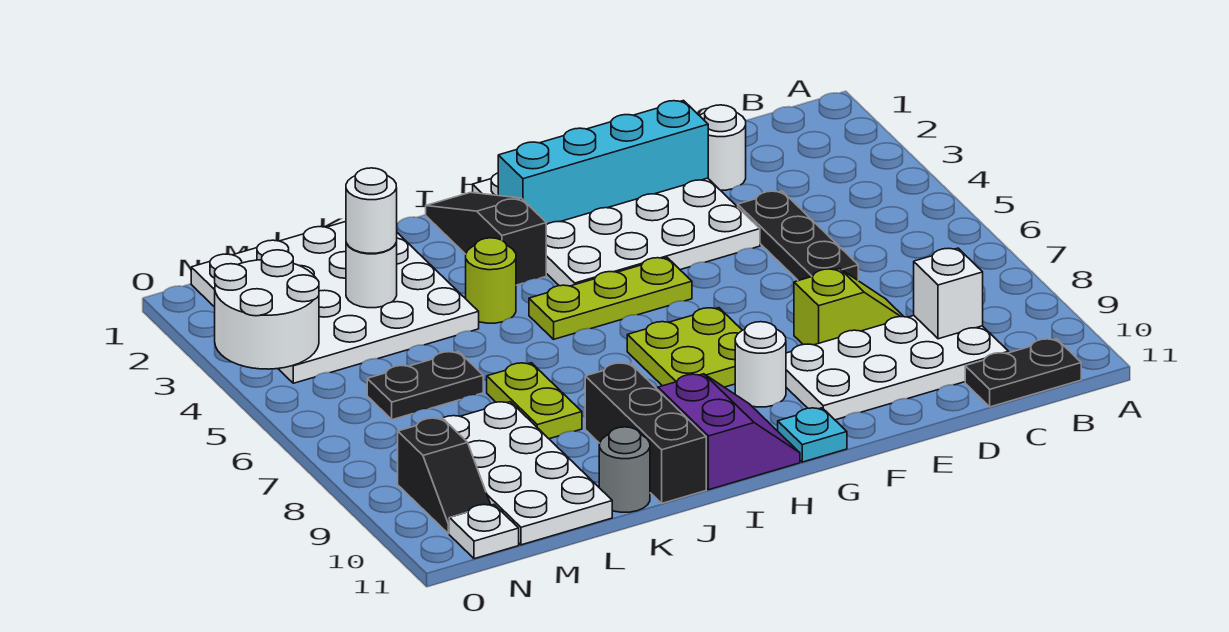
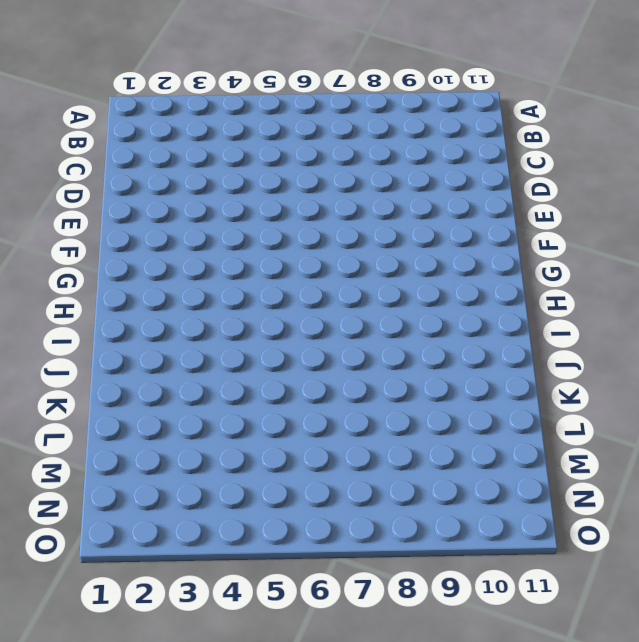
none -> black 1x2 plate [965,339,1081,407]
none -> white 2x4 plate [786,316,1009,420]
none -> white 1x1 round brick [700,105,746,190]

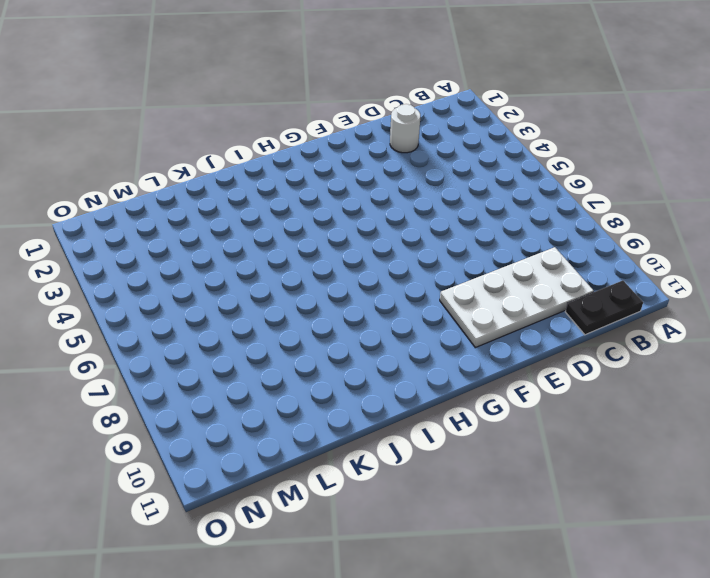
none -> black 1x3 plate [738,191,858,281]
none -> lime 1x2 slope [794,269,904,345]
none -> white 4x4 plate [473,173,760,286]

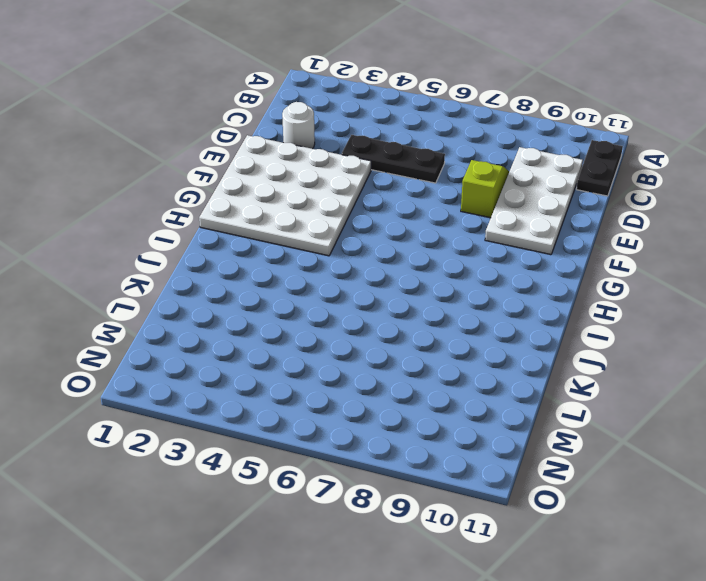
none -> lime 1x3 plate [529,258,692,339]
none -> lime 2x2 plate [627,308,742,387]
none -> white 1x1 round brick [735,322,786,407]

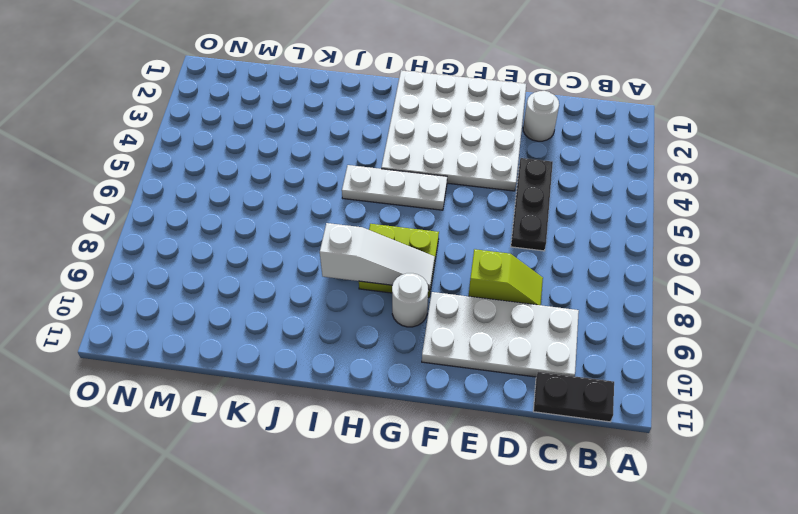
white 1x3 plate [342,165,447,210] -> lime 1x3 plate [529,258,692,339]
white 1x3 slope [320,223,435,290] -> none
none -> cyan 1x1 plate [778,408,847,462]
none -> purple 2x2 slope [658,374,800,490]
none -> black 1x3 slope [426,192,546,285]

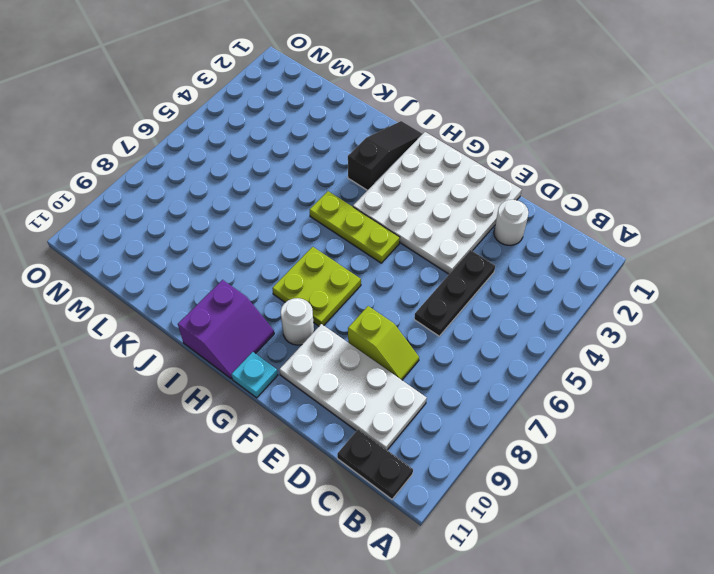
none -> lime 1x1 round brick [466,238,516,323]
none -> black 1x3 brick [585,363,706,503]
none -> white 4x4 plate [191,222,479,383]

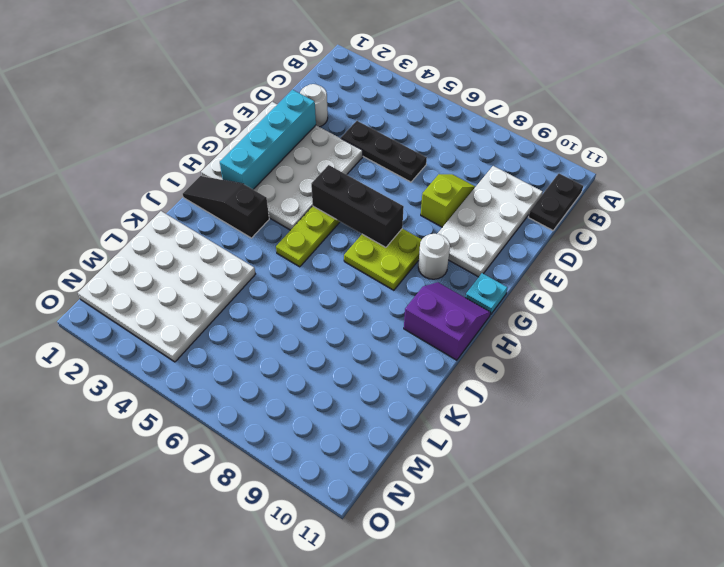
black 1x3 brick [311,165,404,247] -> black 1x3 brick moved to [585,363,706,503]
none -> lime 1x1 round brick [466,238,516,323]
none -> lime 1x2 plate [487,363,582,439]
none -> grey 1x1 round brick [599,427,650,512]

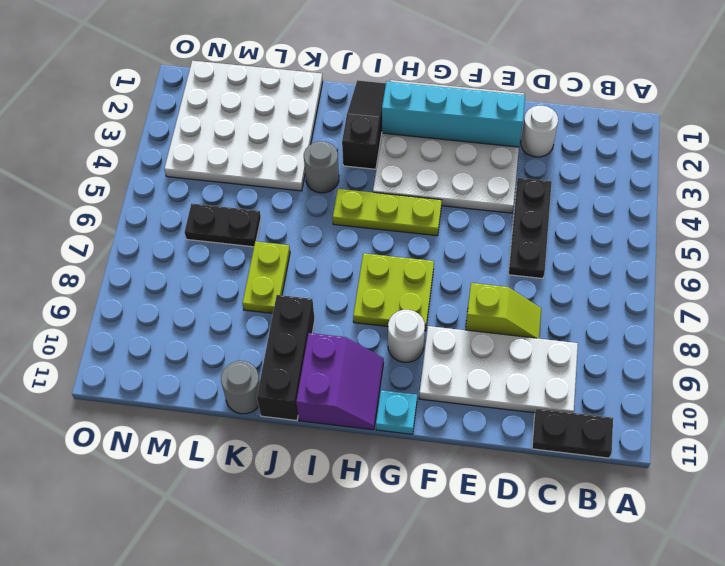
grey 1x1 round brick [304,141,339,193] -> lime 1x1 round brick [466,238,516,323]
none -> white 2x4 plate [443,402,612,545]
none -> black 1x2 slope [398,418,491,534]
none -> white 1x1 plate [449,504,519,559]

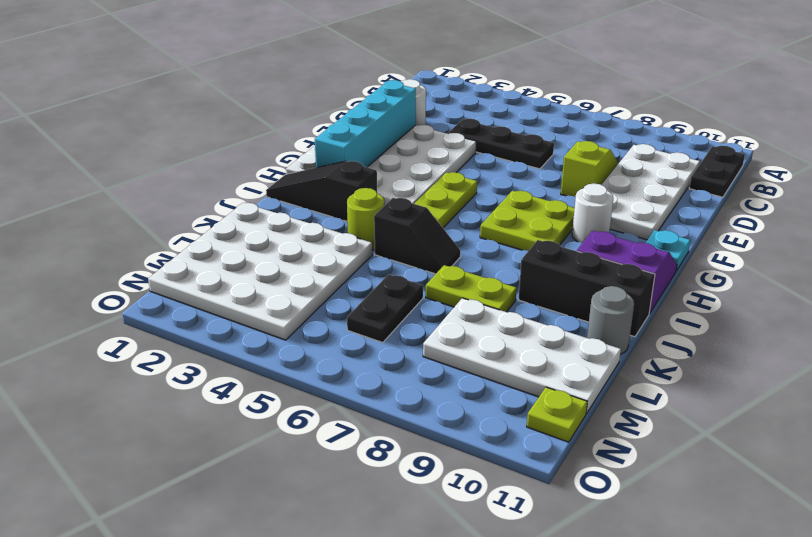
black 1x2 slope [374,198,460,274] -> black 1x2 slope moved to [398,418,491,534]
lime 1x1 plate [527,387,587,442] -> white 1x1 plate [449,504,519,559]
none -> white 1x1 brick [914,248,983,339]
none -> white 1x1 round brick [346,243,397,308]
none -> white 2x2 round brick [215,250,319,369]

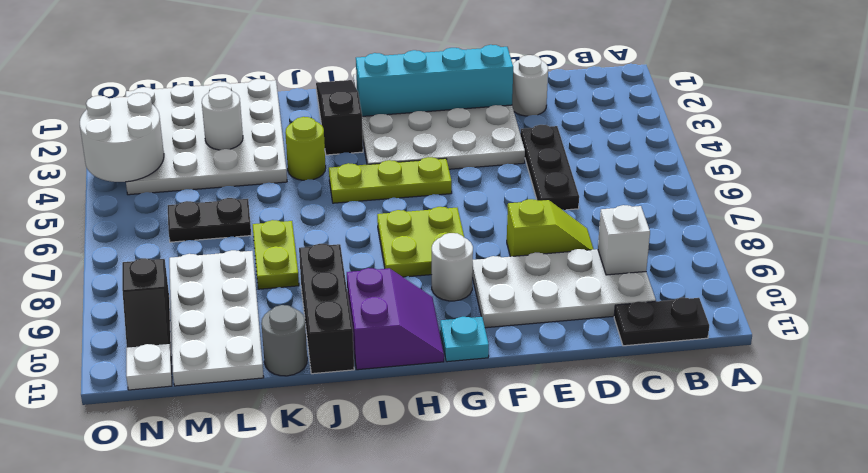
none -> white 1x1 round brick [346,168,397,253]

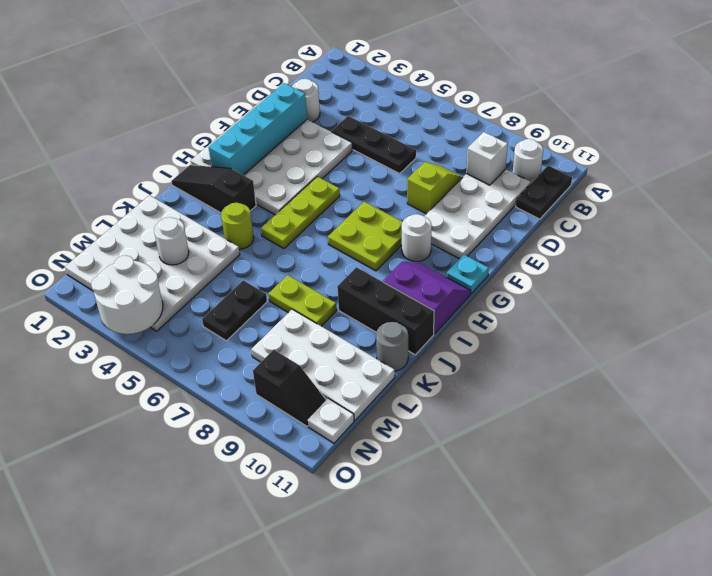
white 1x1 round brick [513,139,543,183] -> white 1x1 round brick moved to [346,168,397,253]

